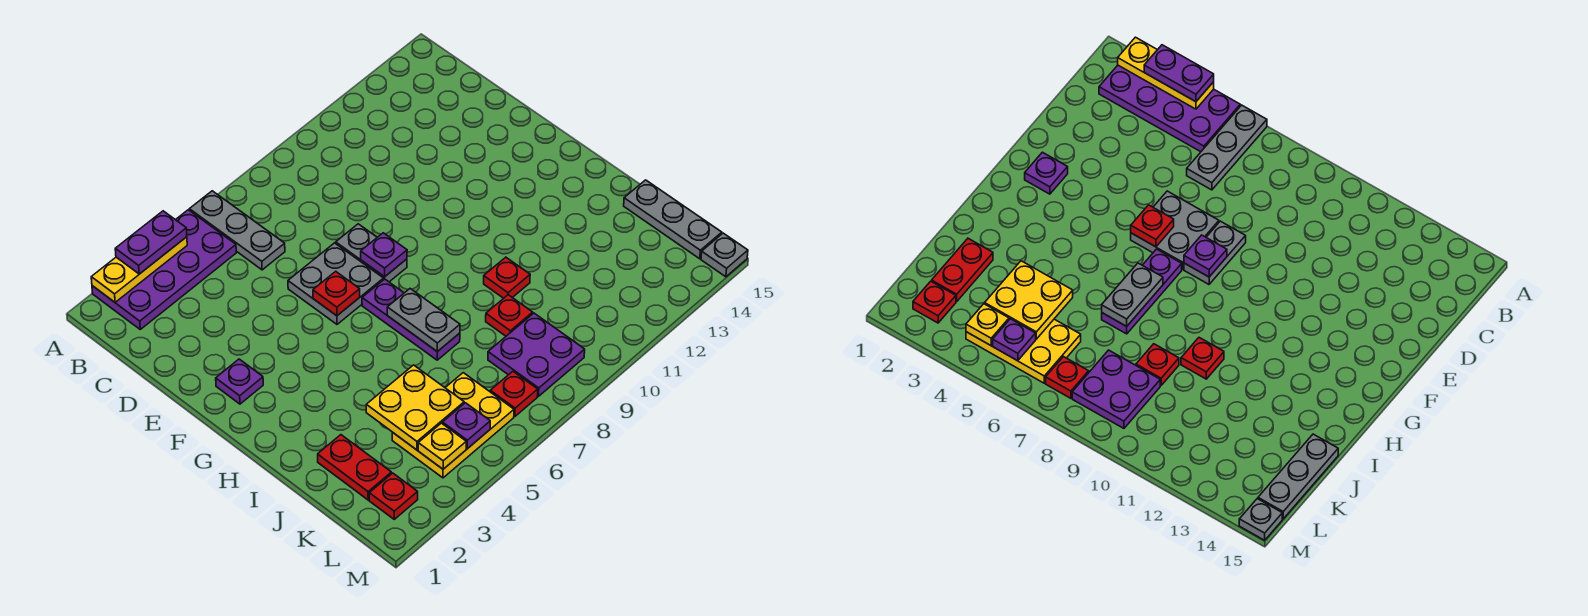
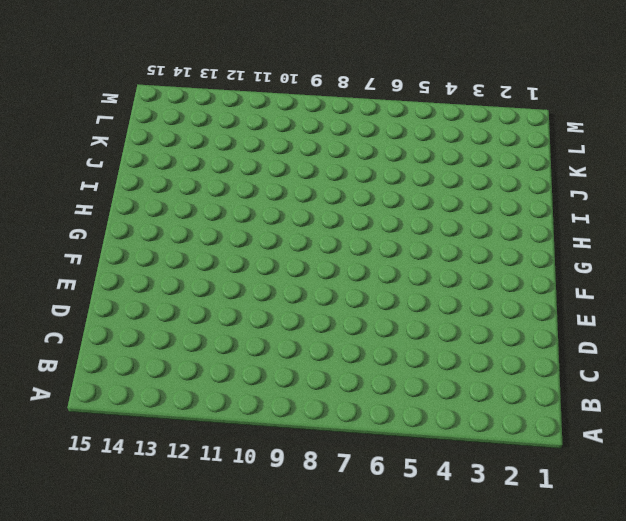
none -> purple 2x4 plate [92,210,236,329]
none -> grey 1x3 plate [189,191,285,270]
none -> grey 2x2 plate [288,243,384,324]

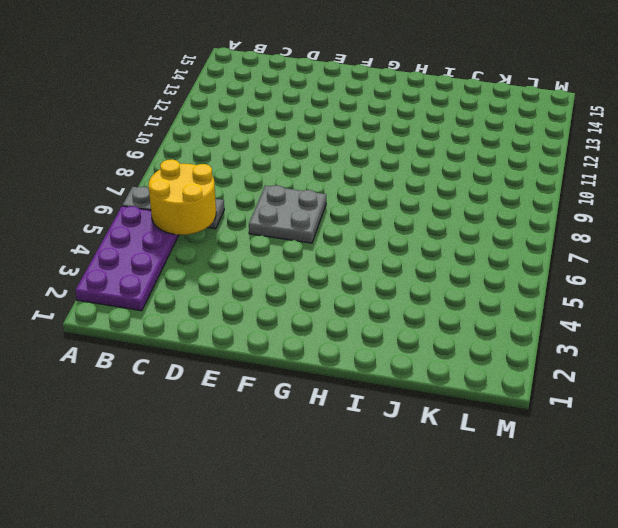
yellow 2x2 round brick [148,159,216,235] -> none
none -> grey 1x2 plate [336,224,407,282]
none -> purple 1x1 plate [216,359,263,404]
none -> purple 1x3 plate [362,279,460,360]

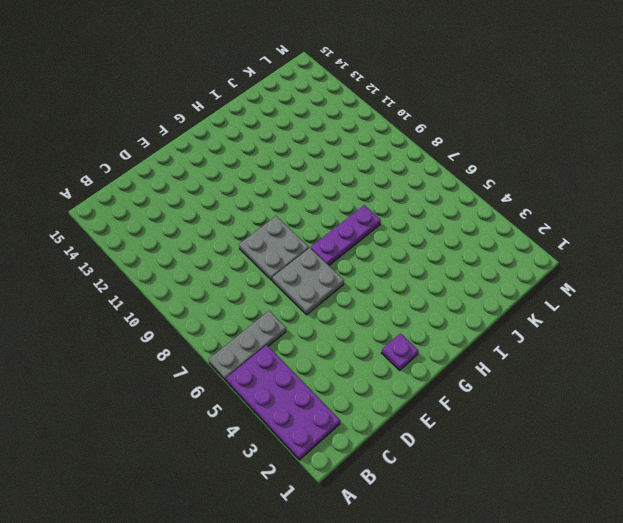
grey 2x2 plate [239,216,309,280] -> grey 1x2 plate [336,224,407,282]
none -> red 1x1 plate [484,257,530,298]
none -> red 1x2 plate [318,435,391,500]
none -> red 1x1 plate [486,295,533,336]

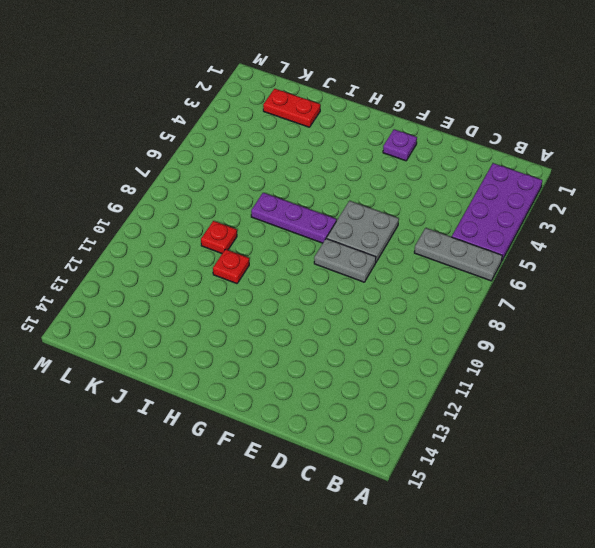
none -> grey 1x3 plate [624,180,722,259]
none -> yellow 2x3 plate [392,373,514,478]
none -> purple 2x2 plate [488,313,585,396]

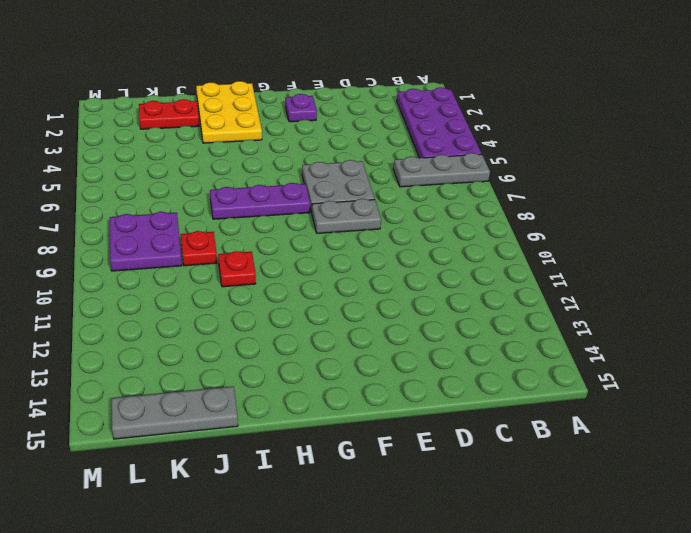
yellow 2x3 plate [196,81,262,143] -> yellow 2x3 plate moved to [392,373,514,478]
none -> red 1x1 plate [369,473,418,519]
none -> red 1x1 plate [490,372,538,416]
none -> grey 1x1 plate [701,233,748,277]

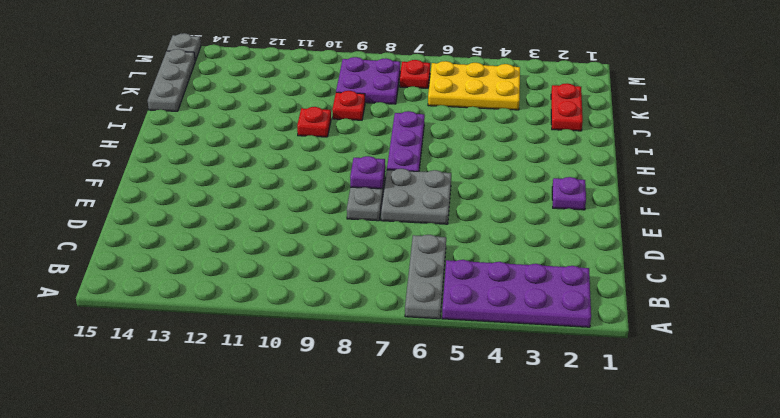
none -> red 1x1 plate [369,473,418,519]
none -> yellow 1x3 plate [91,237,187,302]
none -> red 1x1 plate [313,271,360,316]

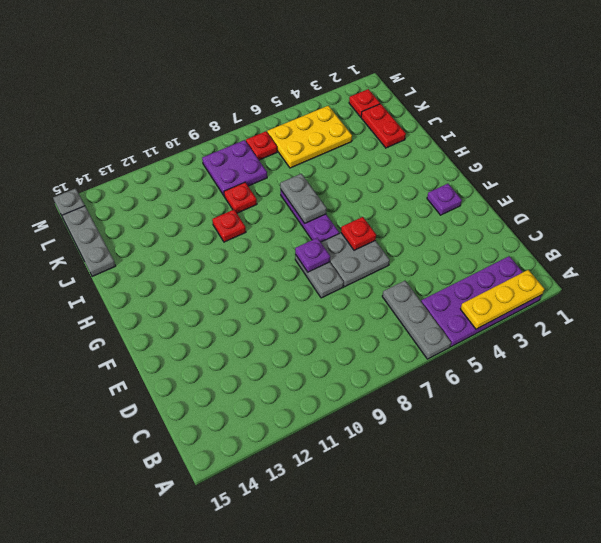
none -> yellow 2x2 plate [366,365,464,450]
none -> yellow 1x1 plate [418,423,466,469]
none -> purple 1x1 plate [443,403,490,449]

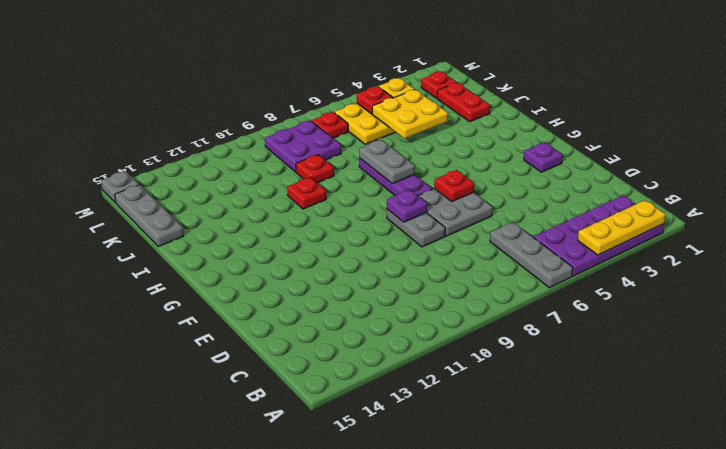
red 1x1 plate [357,86,393,114] -> purple 1x1 plate [443,403,490,449]
none -> purple 1x2 plate [115,211,187,274]

